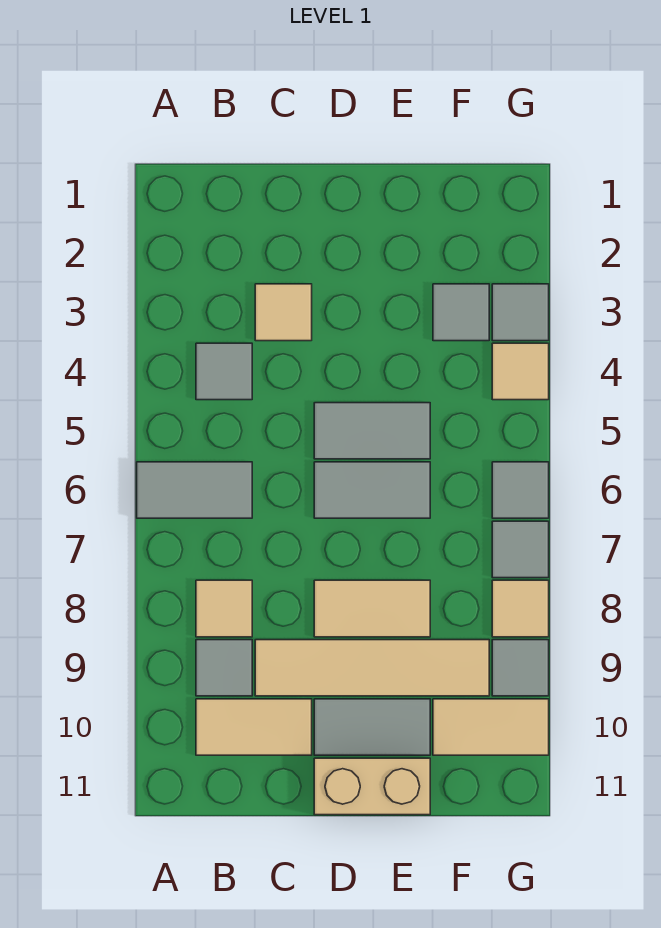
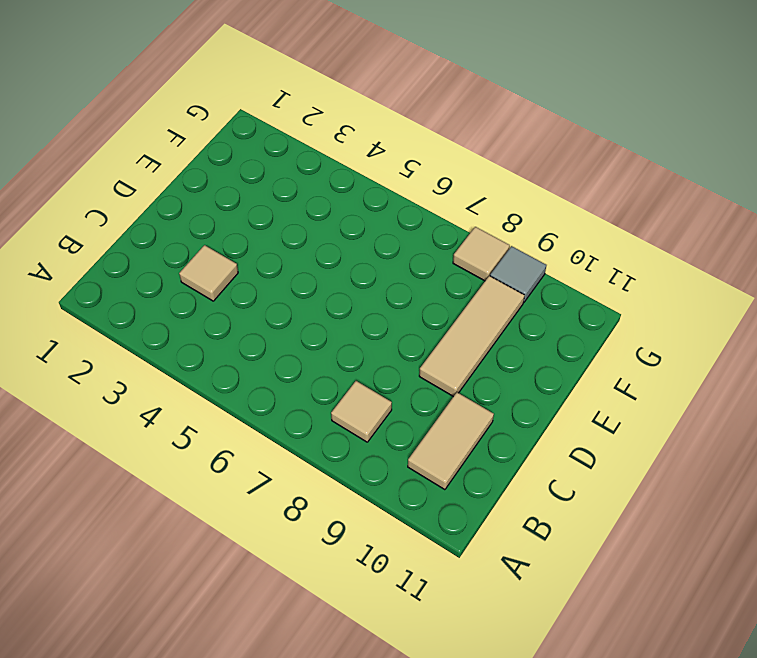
tan 1x3 tile [419,276,525,397] -> tan 1x4 tile [255,640,489,696]
none -> grey 1x2 tile [137,462,252,518]
none -> grey 1x1 tile [196,343,252,400]
none -> grey 1x1 tile [196,640,252,696]

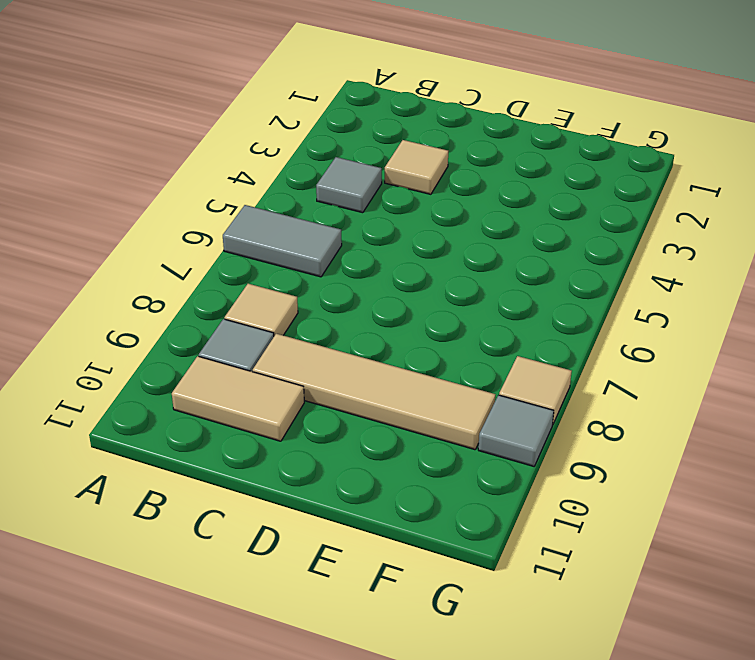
none -> grey 1x2 tile [314,403,430,459]
none -> grey 1x2 tile [314,462,430,518]
none -> tan 1x2 tile [314,580,430,637]

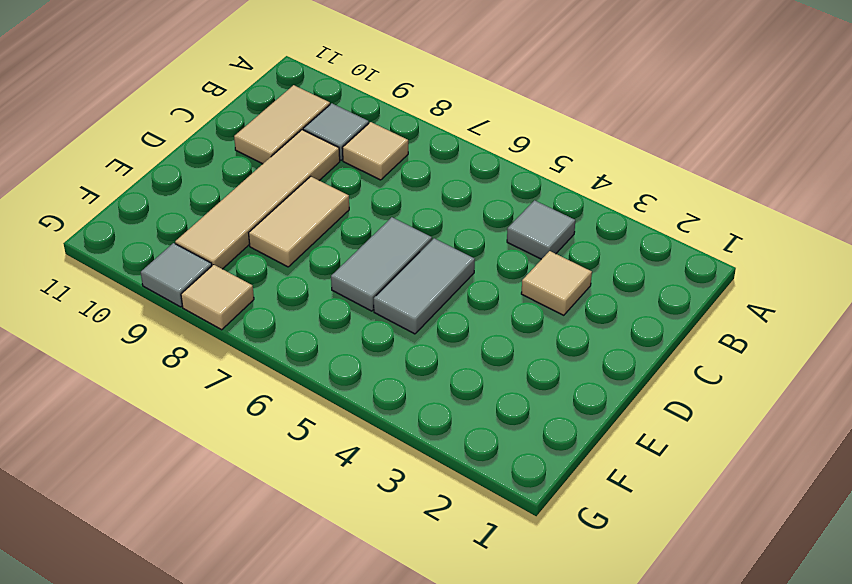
none -> grey 1x2 tile [137,462,252,518]
none -> grey 1x2 tile [314,699,430,755]
none -> tan 1x2 brick [314,758,430,815]

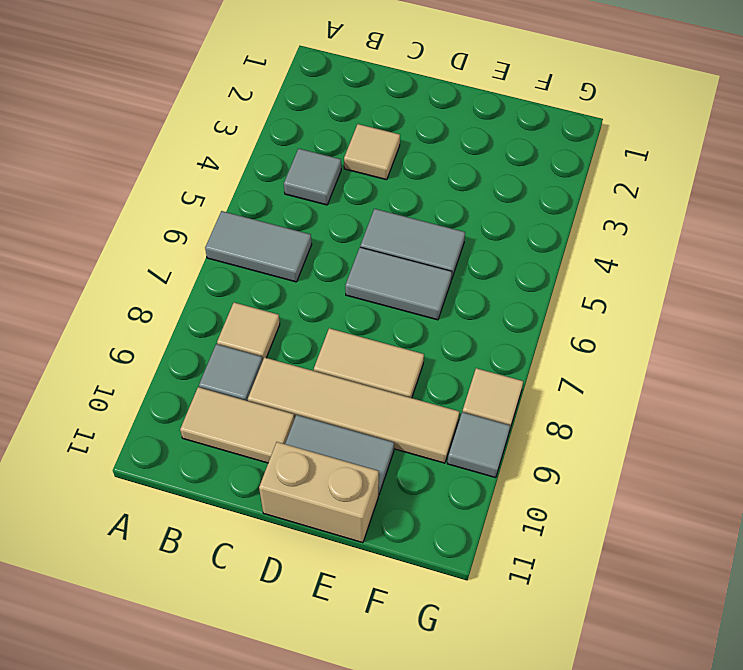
none -> grey 1x1 tile [433,284,489,341]
none -> tan 1x2 tile [433,699,549,755]
none -> grey 1x1 tile [492,284,549,341]

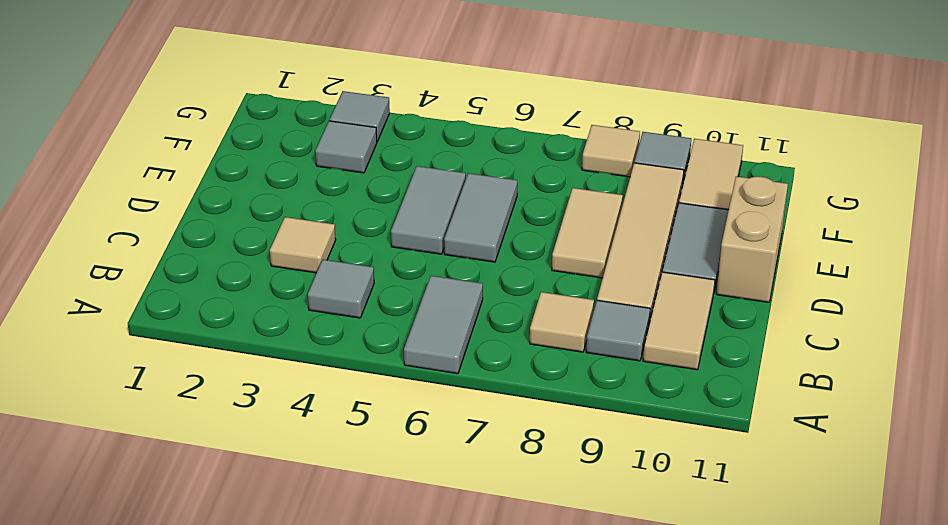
none -> tan 1x1 tile [492,343,549,400]
none -> grey 1x1 tile [492,462,549,518]
none -> grey 1x1 tile [492,521,549,578]

